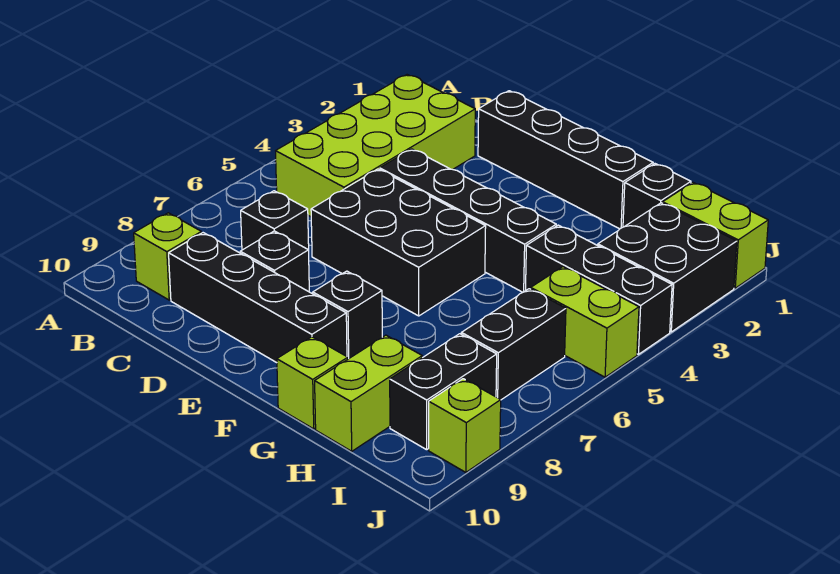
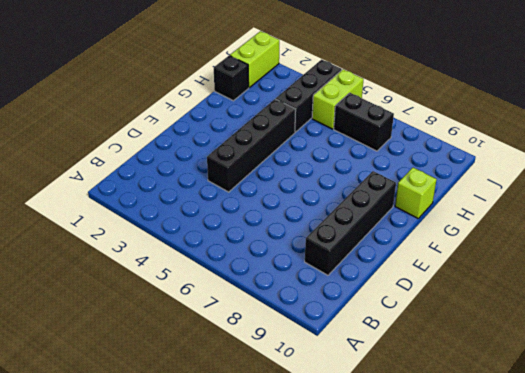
none -> lime 2x4 brick [276,75,475,217]
none -> lime 1x1 brick [134,213,201,300]
none -> black 1x1 brick [241,191,309,250]

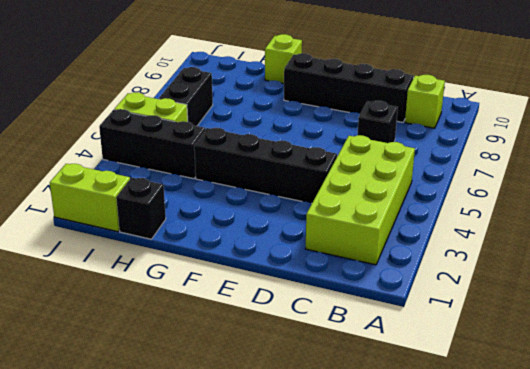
none -> black 1x4 brick [478,91,653,229]
none -> black 2x3 brick [311,169,486,316]
none -> black 1x1 brick [240,231,309,292]

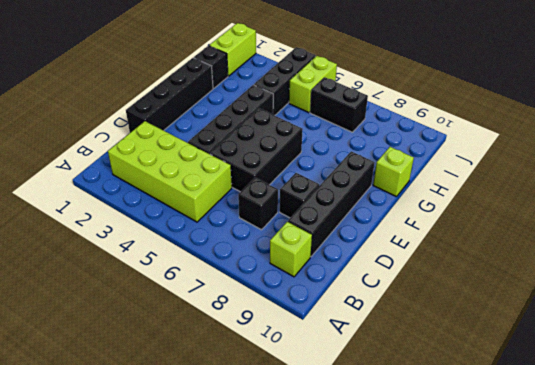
none -> black 1x1 brick [313,271,382,359]
none -> lime 1x2 brick [315,335,422,451]
none -> black 2x2 brick [598,203,737,332]

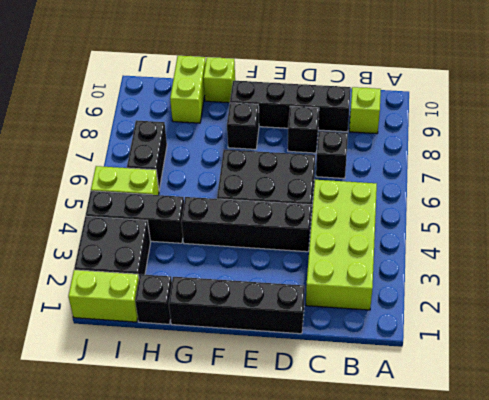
none -> black 1x2 brick [390,334,497,450]
none -> lime 1x1 brick [429,379,501,472]

